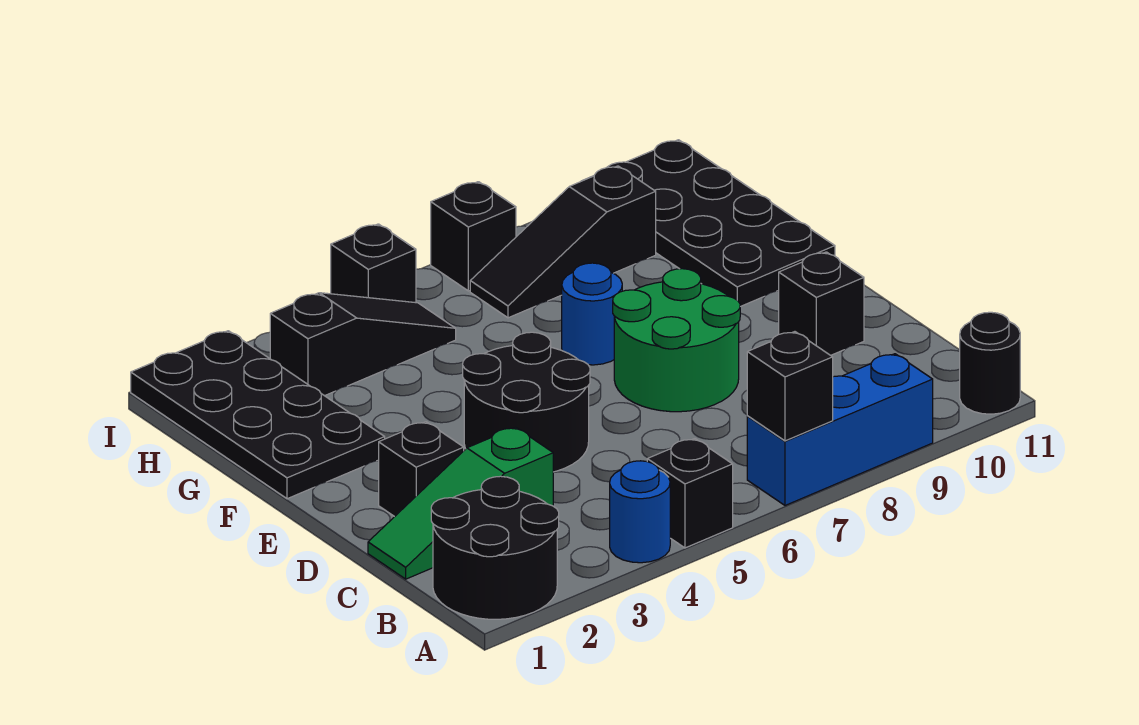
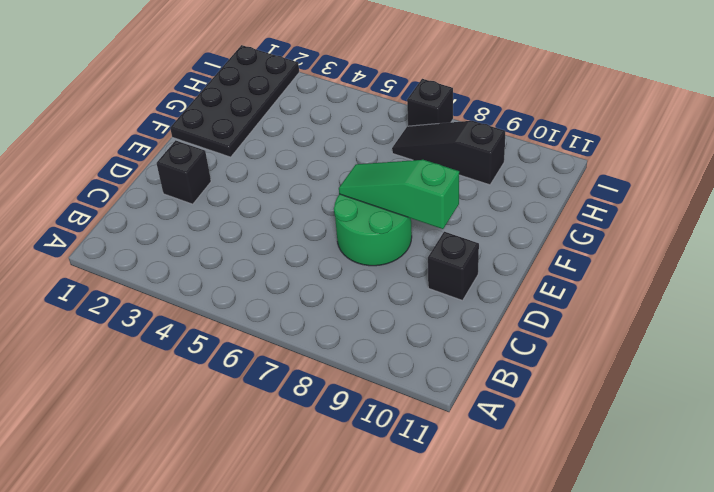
green 1x3 slope [339,160,459,229] -> green 1x3 slope moved to [368,427,553,579]
none -> black 2x2 round brick [431,476,559,619]
none -> blue 1x1 round brick [610,461,670,563]
none -> black 1x1 brick [647,439,733,548]

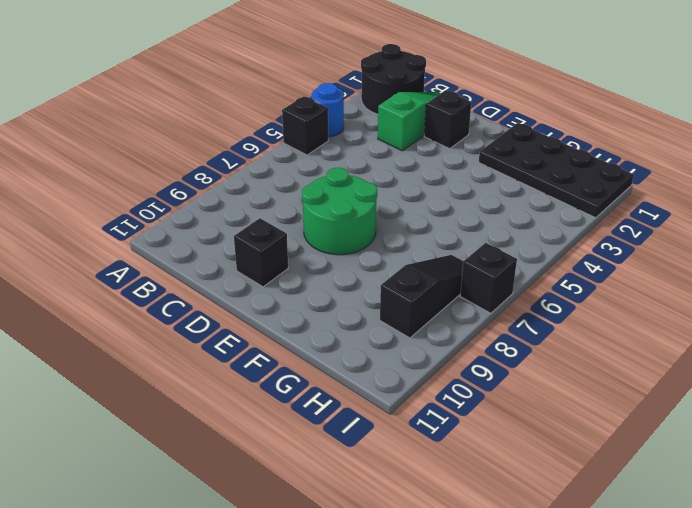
none -> blue 1x3 brick [747,354,933,505]
none -> black 1x1 round brick [960,312,1020,414]
none -> black 2x2 round brick [463,332,590,472]

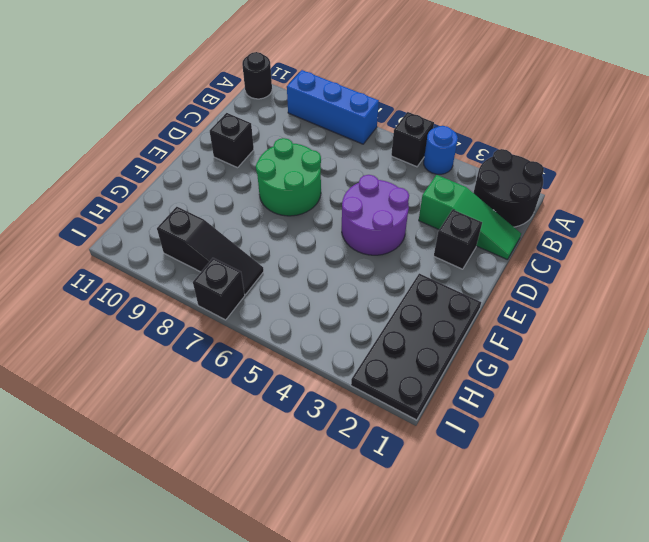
purple 2x2 round brick [342,175,409,255] -> black 2x2 round brick [463,332,590,472]
none -> blue 1x1 round brick [562,263,622,365]
none -> black 2x4 plate [582,140,835,307]
none -> black 1x3 slope [270,293,456,396]

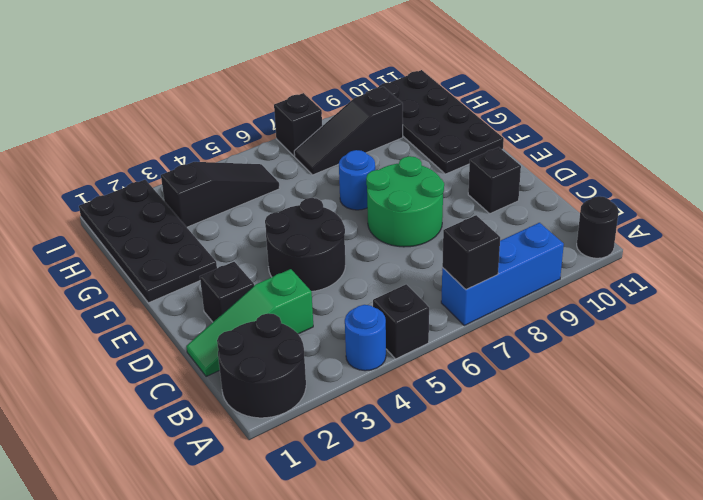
none -> black 1x1 brick [331,224,416,303]

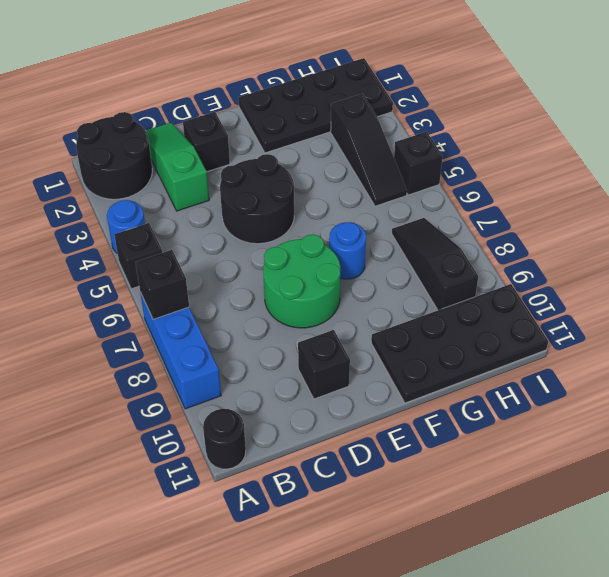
none -> black 1x1 brick [431,182,516,291]

